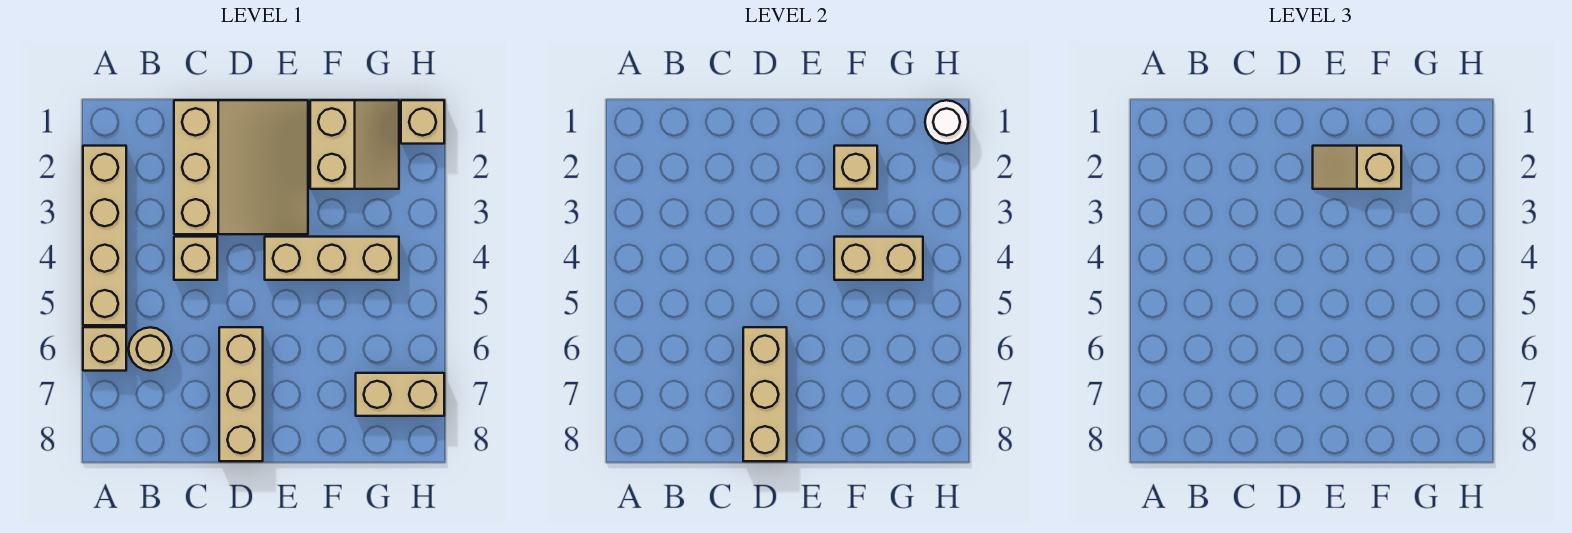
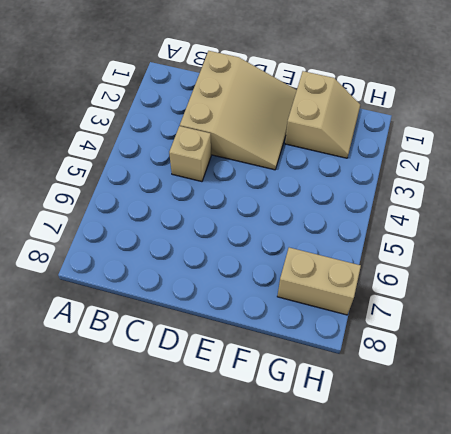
none -> tan 1x4 brick [83,146,126,325]
none -> tan 1x1 brick [83,327,126,371]
none -> tan 1x1 round brick [129,327,172,371]

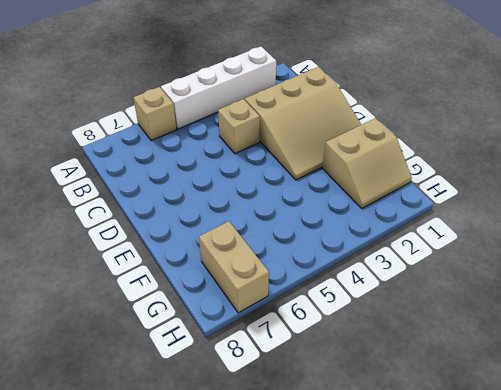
white 1x4 brick [161,46,276,129] -> tan 1x4 brick [83,146,126,325]
none -> tan 1x1 round brick [129,327,172,371]
none -> tan 1x3 brick [219,327,263,461]
none -> tan 1x3 brick [265,237,399,280]

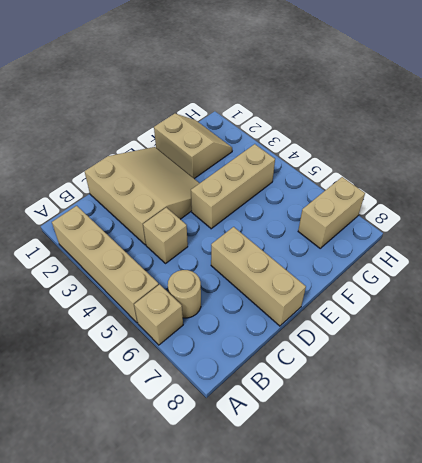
none -> tan 1x1 brick [401,100,444,144]
none -> tan 1x3 brick [743,327,787,461]
none -> tan 1x1 brick [834,146,877,189]

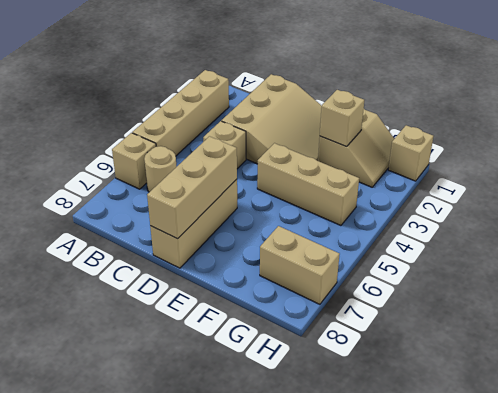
none -> tan 1x2 brick [834,237,923,280]
none -> white 1x1 round brick [925,100,968,144]
none -> tan 1x2 slope [1313,146,1401,189]

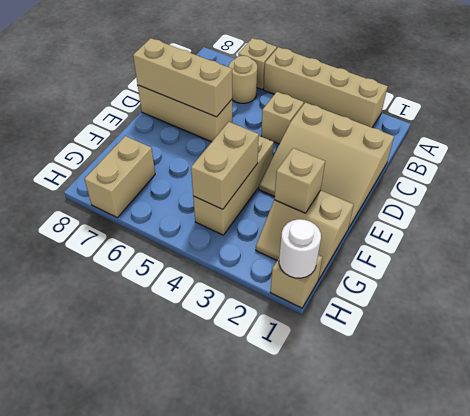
none -> tan 1x2 slope [1313,146,1401,189]

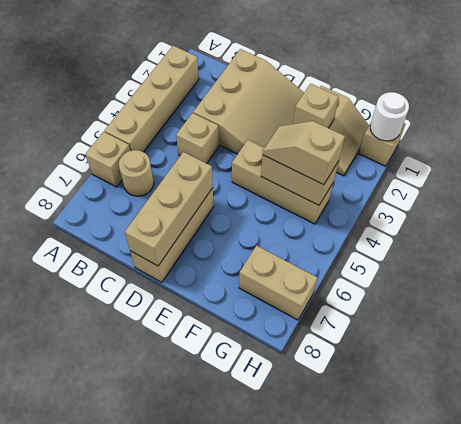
tan 1x2 slope [263,121,345,185] -> tan 1x2 slope moved to [1313,146,1401,189]

